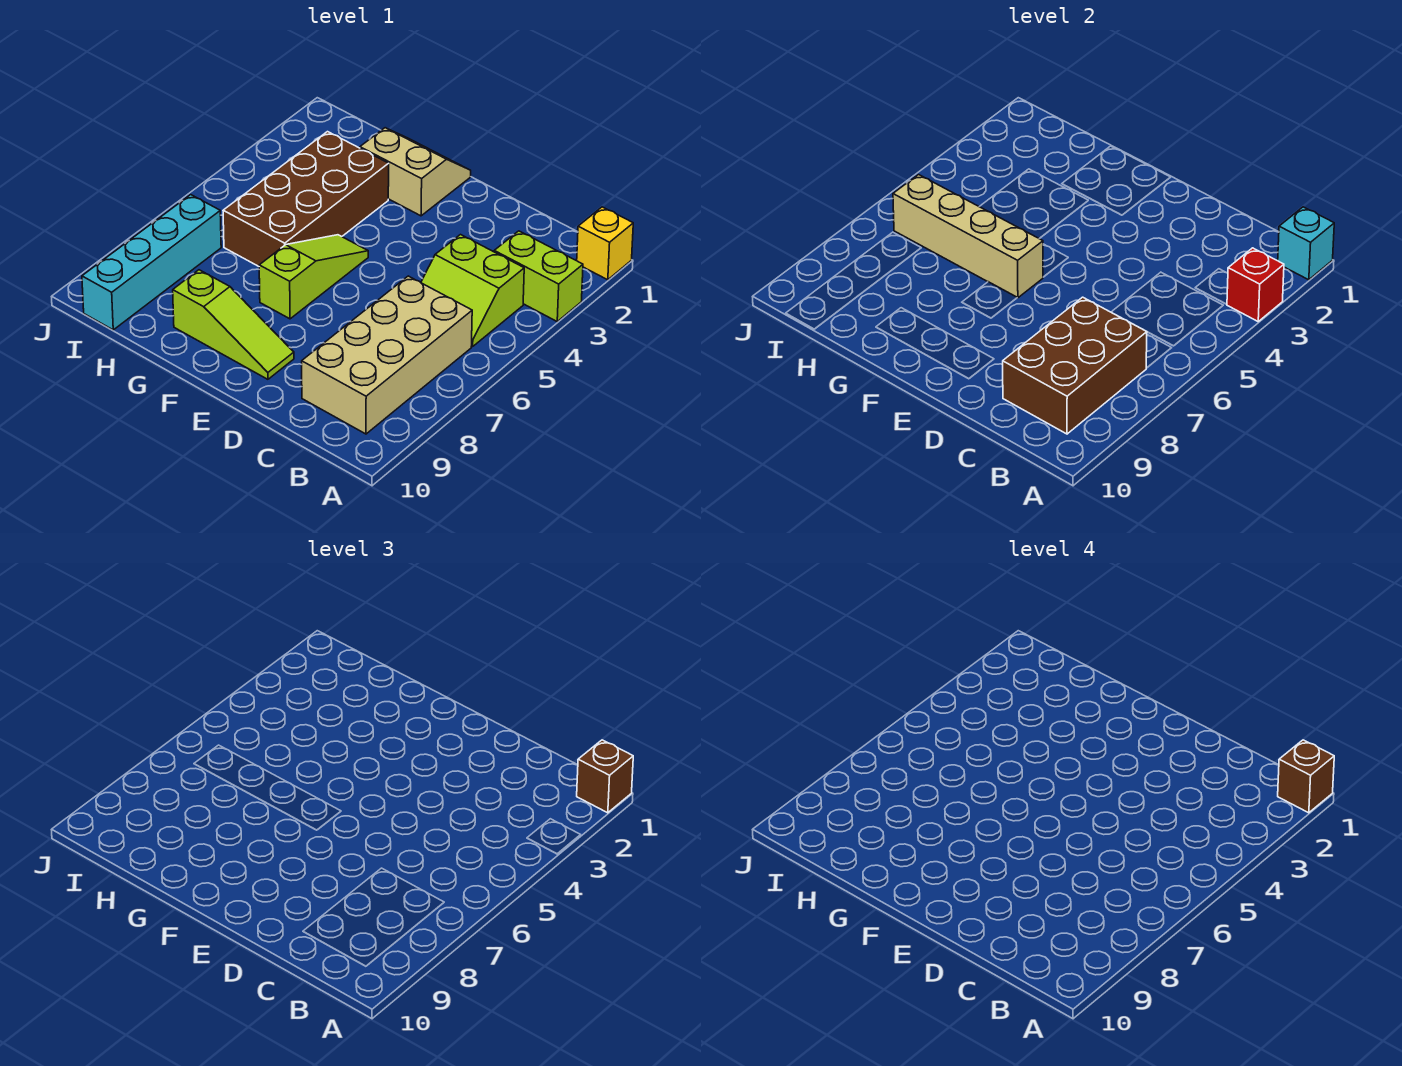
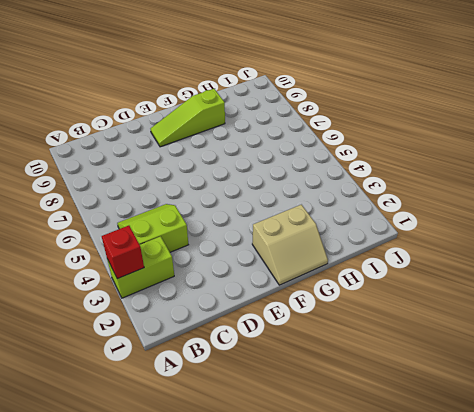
none -> yellow 1x1 brick [577,207,633,280]
none -> tan 2x4 brick [302,276,472,434]
none -> lime 1x3 slope [259,235,368,319]

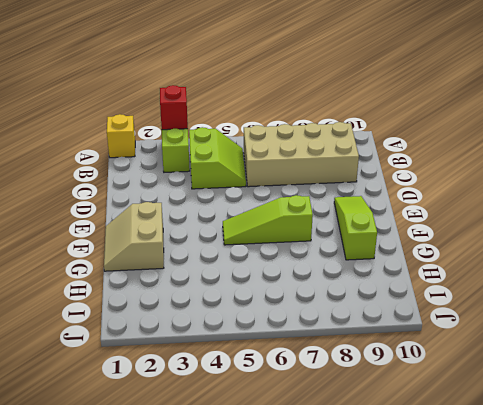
none -> brown 2x4 brick [223,132,389,266]
none -> cyan 1x4 brick [82,195,221,330]
none -> cyan 1x1 brick [1278,207,1334,280]

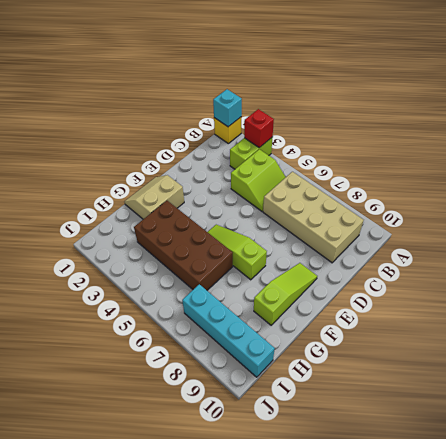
none -> brown 2x3 brick [1003,297,1147,434]
none -> tan 1x4 brick [893,175,1043,298]
none -> brown 1x1 brick [577,740,633,813]

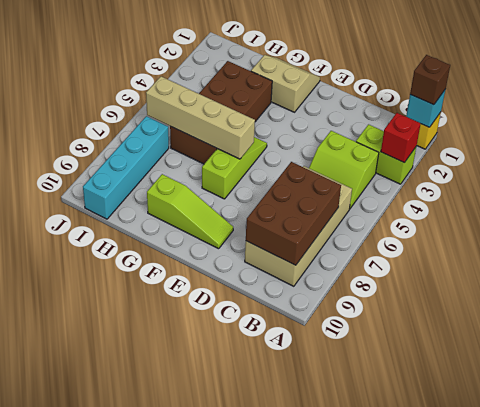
none -> brown 1x1 brick [1278,740,1334,813]

